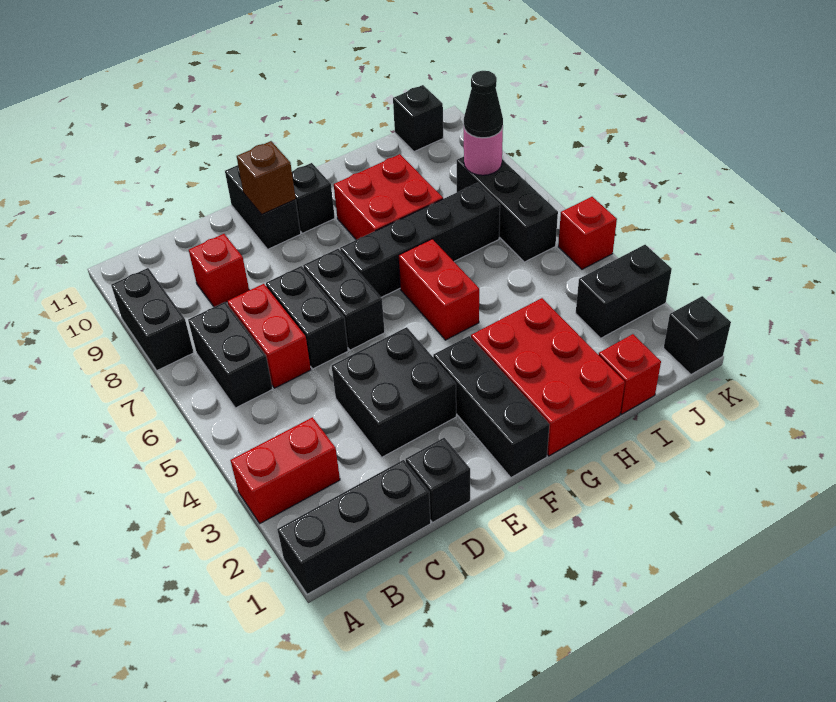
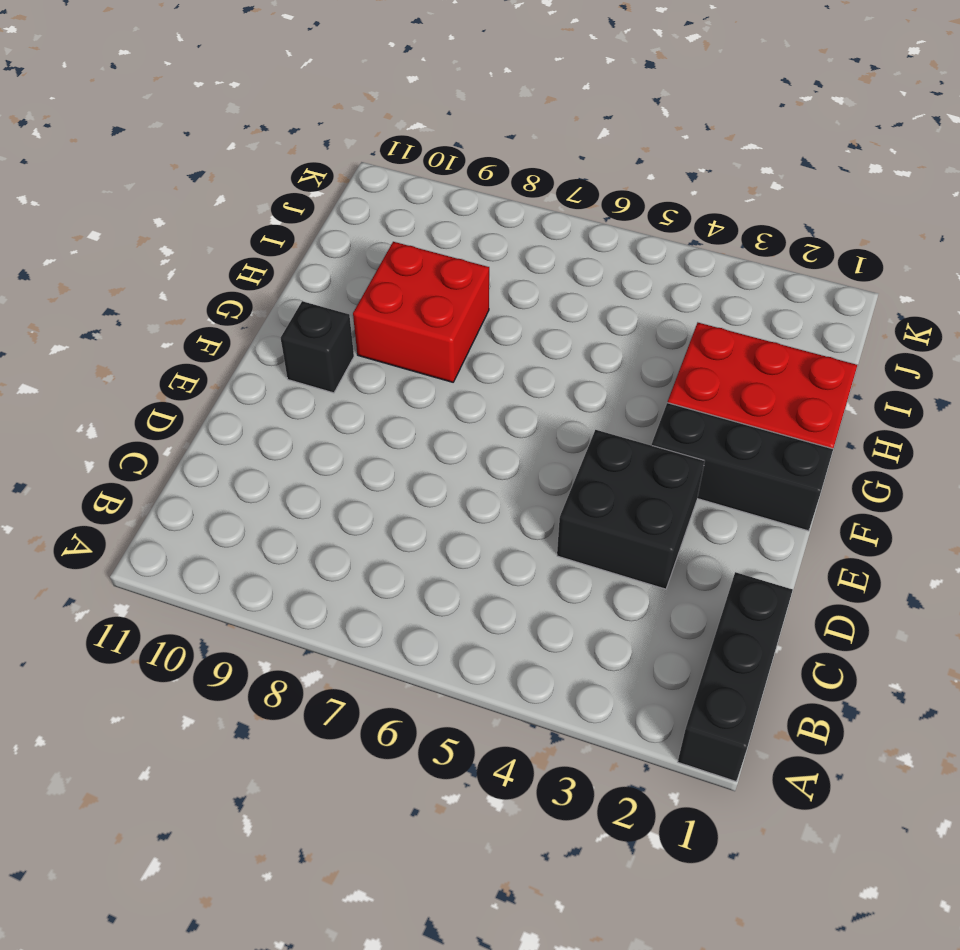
none -> red 1x2 brick [231,417,340,523]
none -> black 1x2 brick [111,268,194,370]
none -> black 1x2 brick [188,302,272,408]

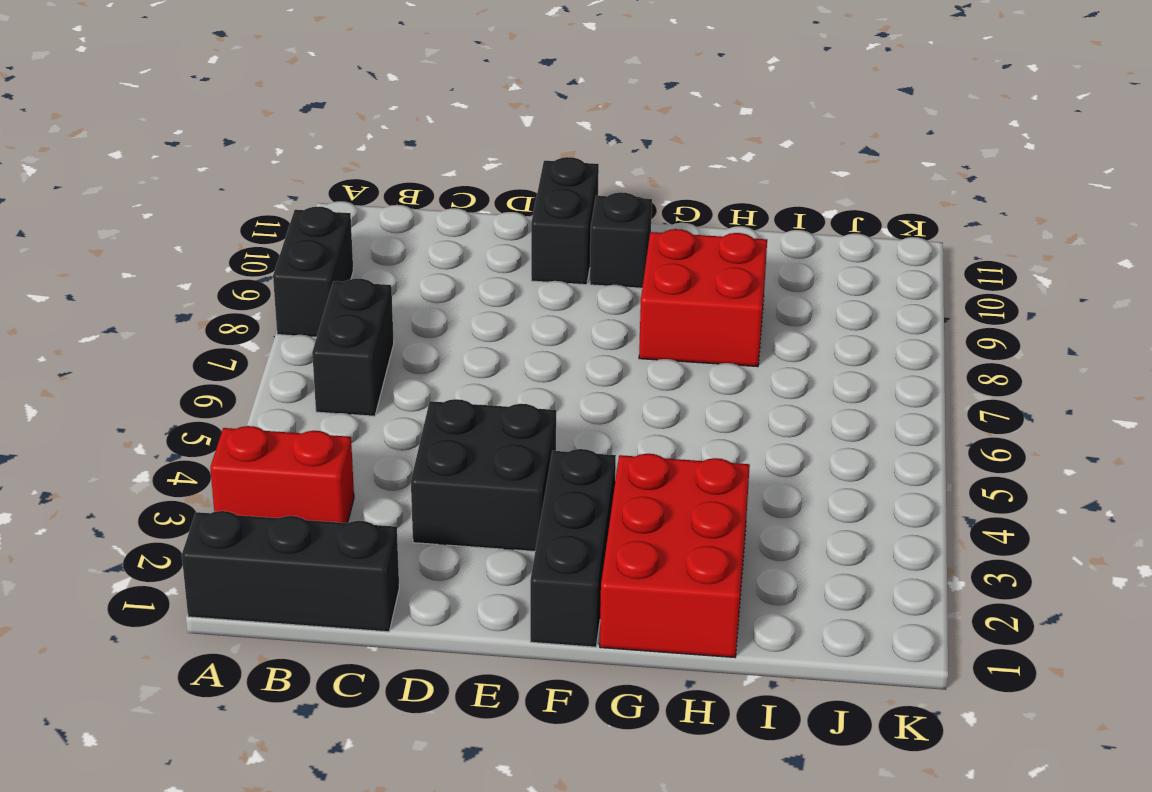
none -> red 1x2 brick [227,284,311,388]
none -> red 1x1 brick [189,234,249,307]
none -> black 1x1 brick [406,438,470,522]

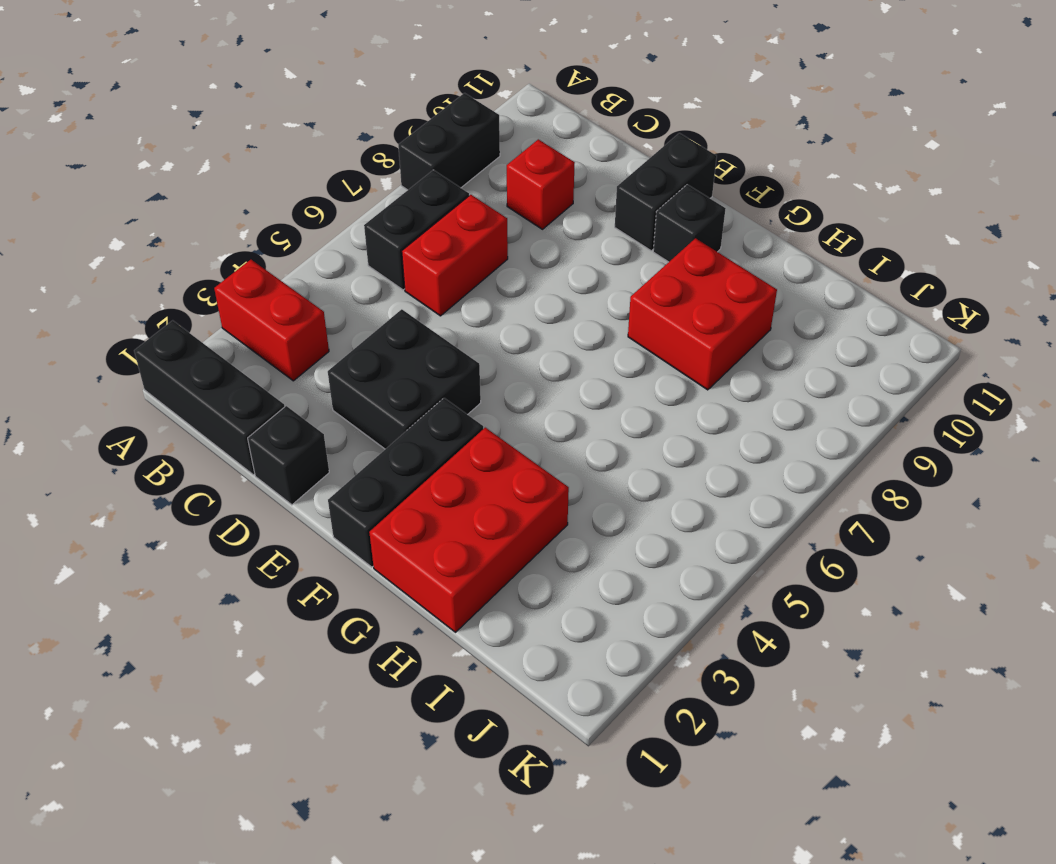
none -> black 1x2 brick [266,266,348,369]
none -> black 1x2 brick [303,249,385,350]
none -> black 1x4 brick [340,183,500,297]

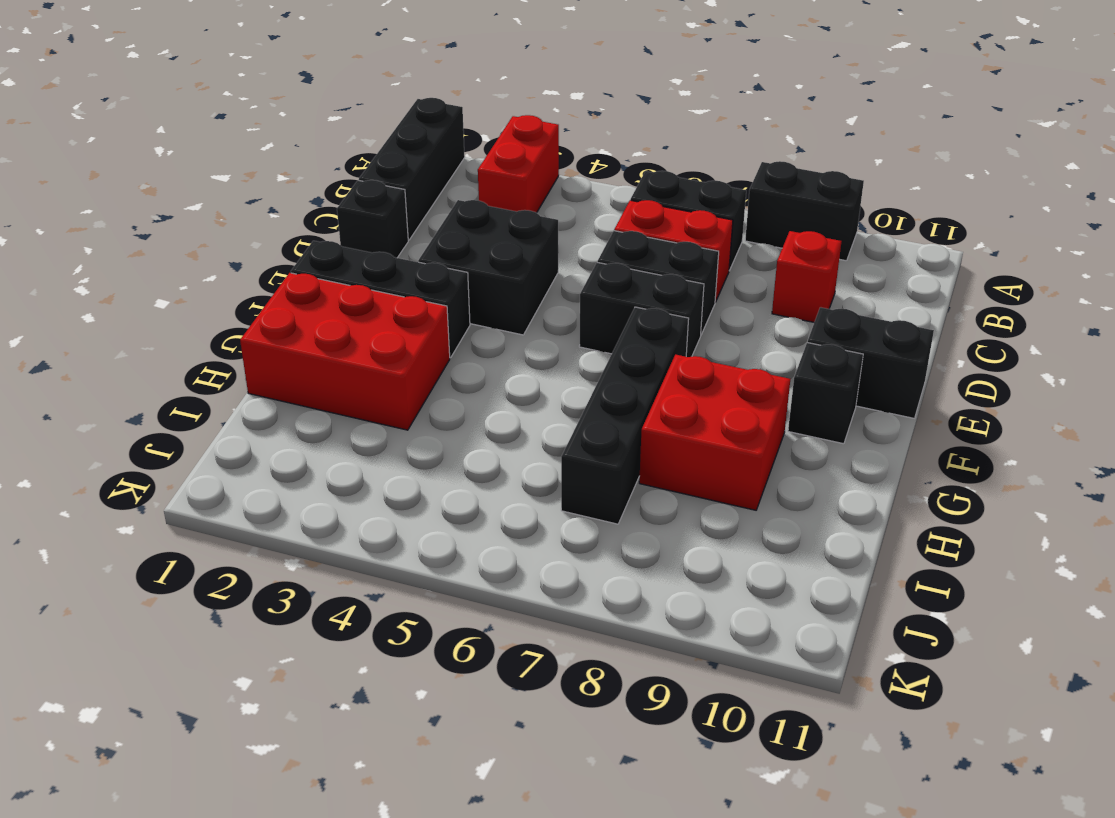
none -> red 1x2 brick [398,239,479,340]
none -> red 1x1 brick [599,334,661,414]
none -> black 1x2 brick [576,245,672,338]

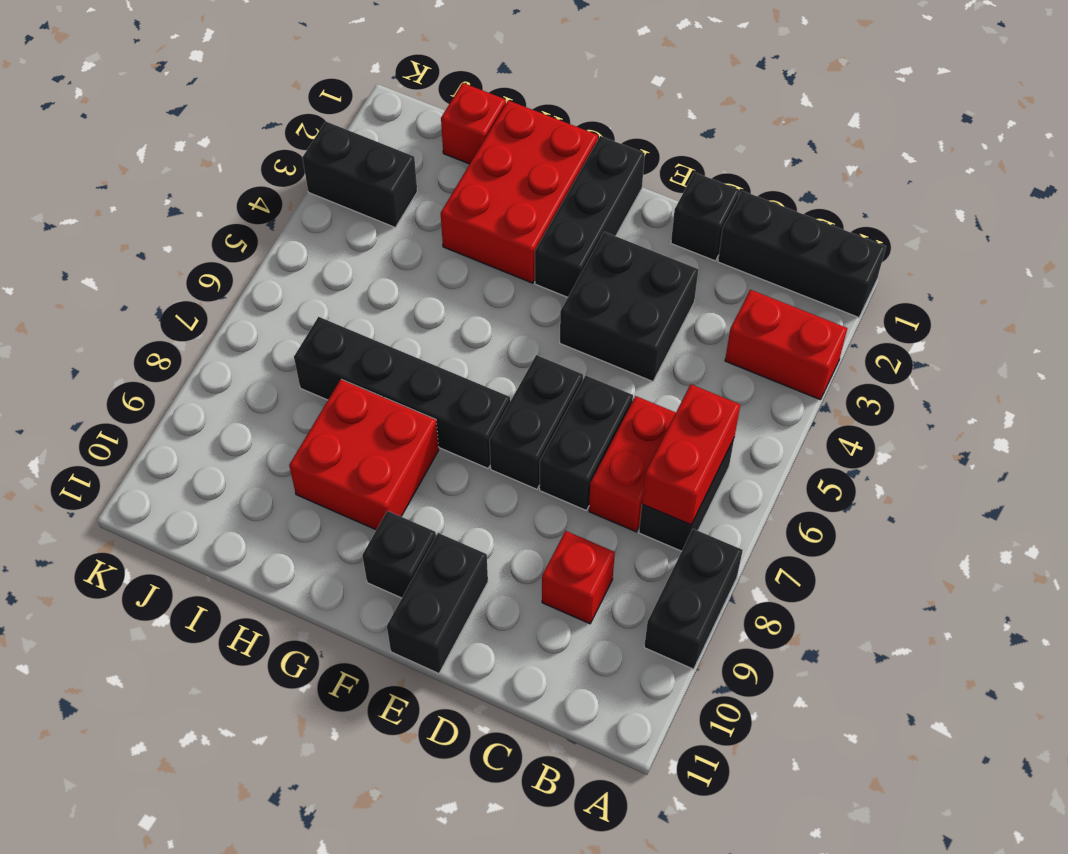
red 1x2 brick [642,384,740,525] -> red 1x2 brick moved to [398,239,479,340]
none -> black 1x3 brick [457,157,558,262]
none -> black 1x1 brick [393,85,443,152]
none -> black 1x1 brick [664,296,731,374]

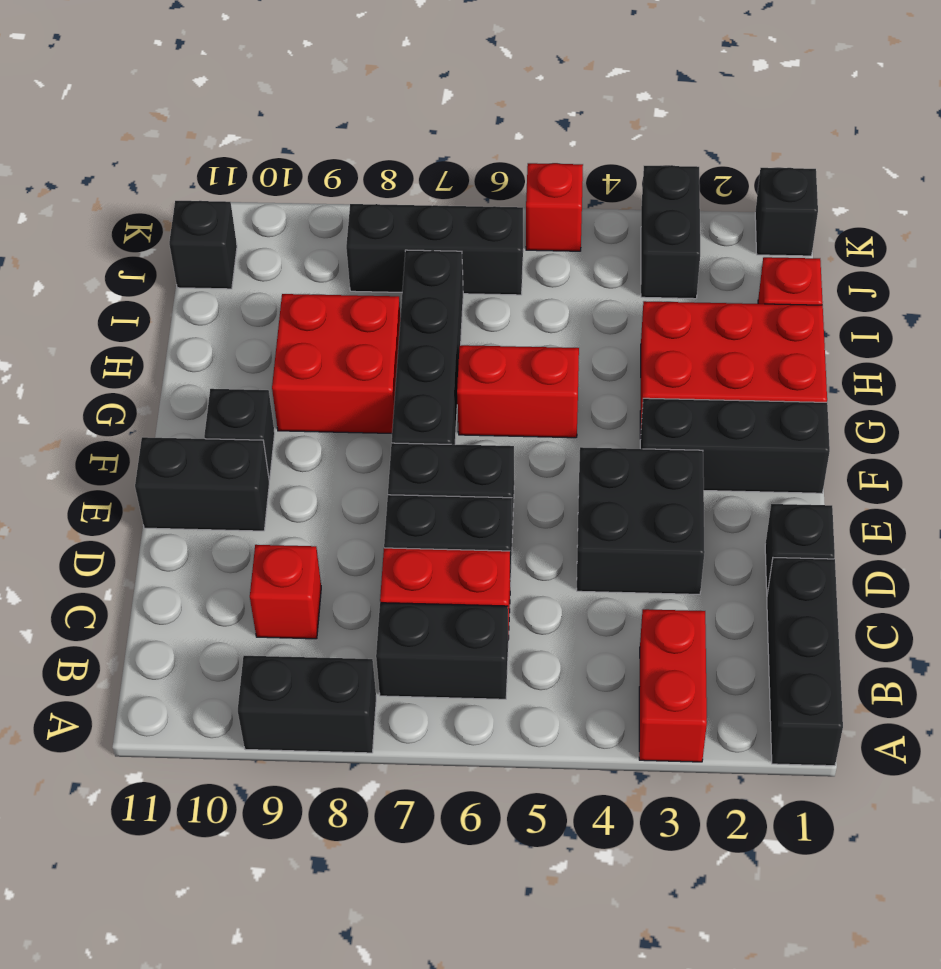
none -> brown 1x1 brick [237,141,296,215]
none -> pink 1x1 round brick [464,127,503,175]
none -> black 1x1 cone [464,71,503,138]

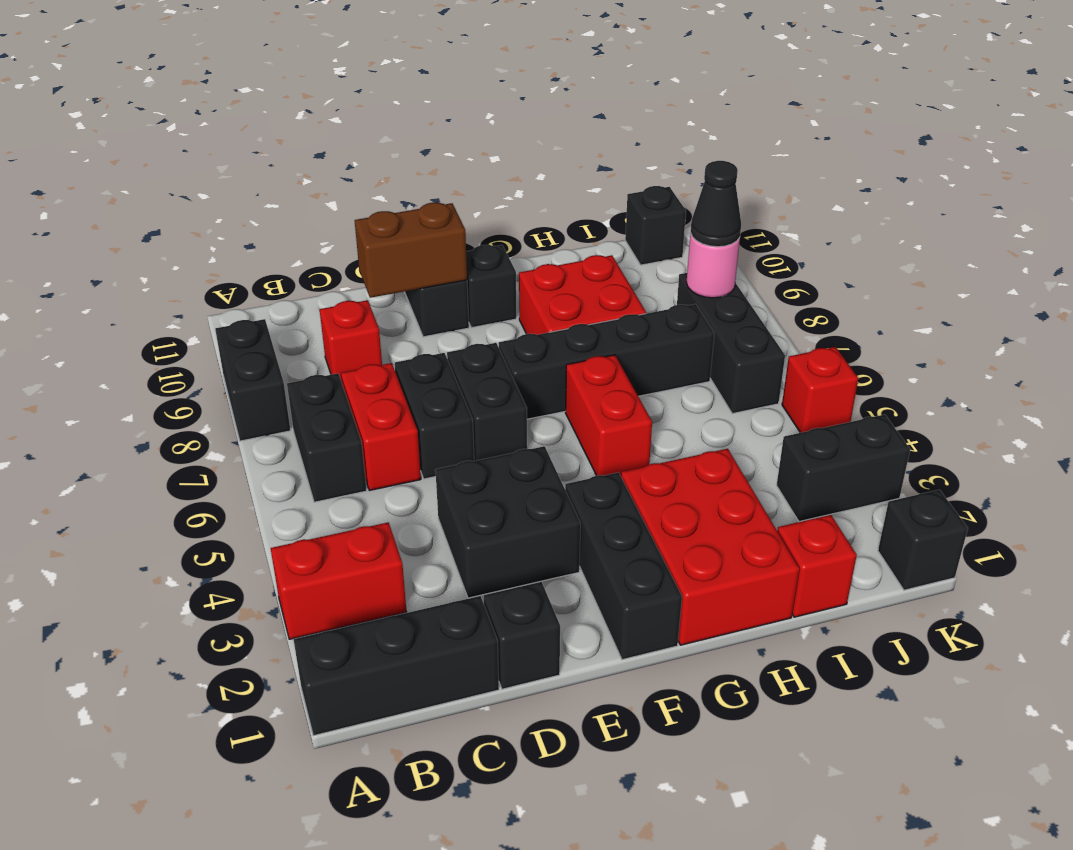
brown 1x2 brick [355,203,467,298] -> brown 1x1 brick [237,141,296,215]

